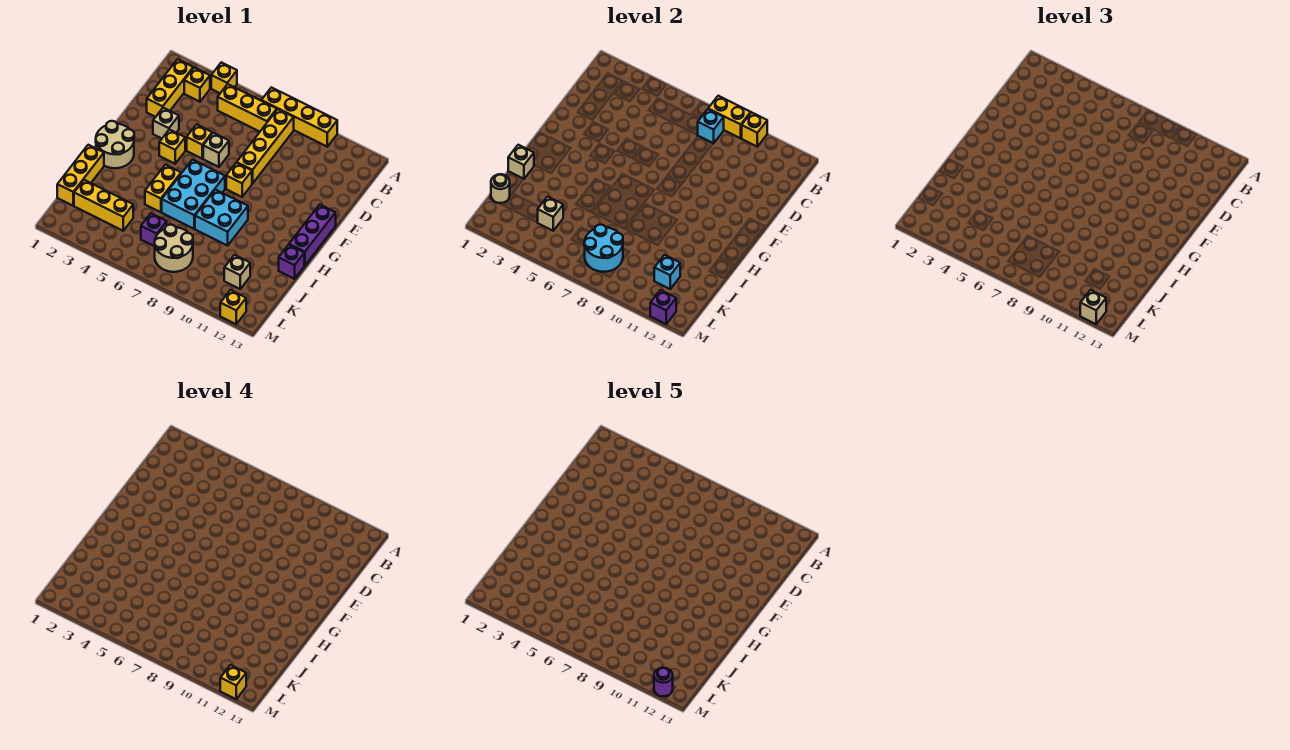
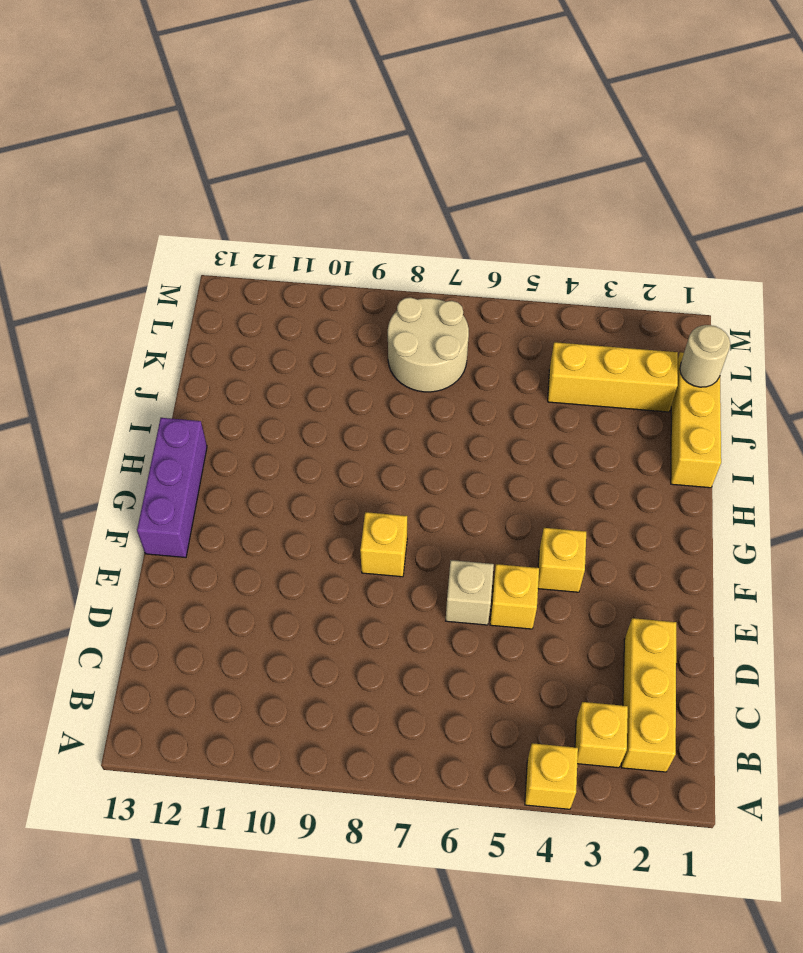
none -> yellow 1x4 brick [261,87,337,147]
none -> yellow 1x3 brick [218,84,277,132]
none -> yellow 1x4 brick [237,109,294,184]
none -> tan 1x1 brick [153,108,179,138]

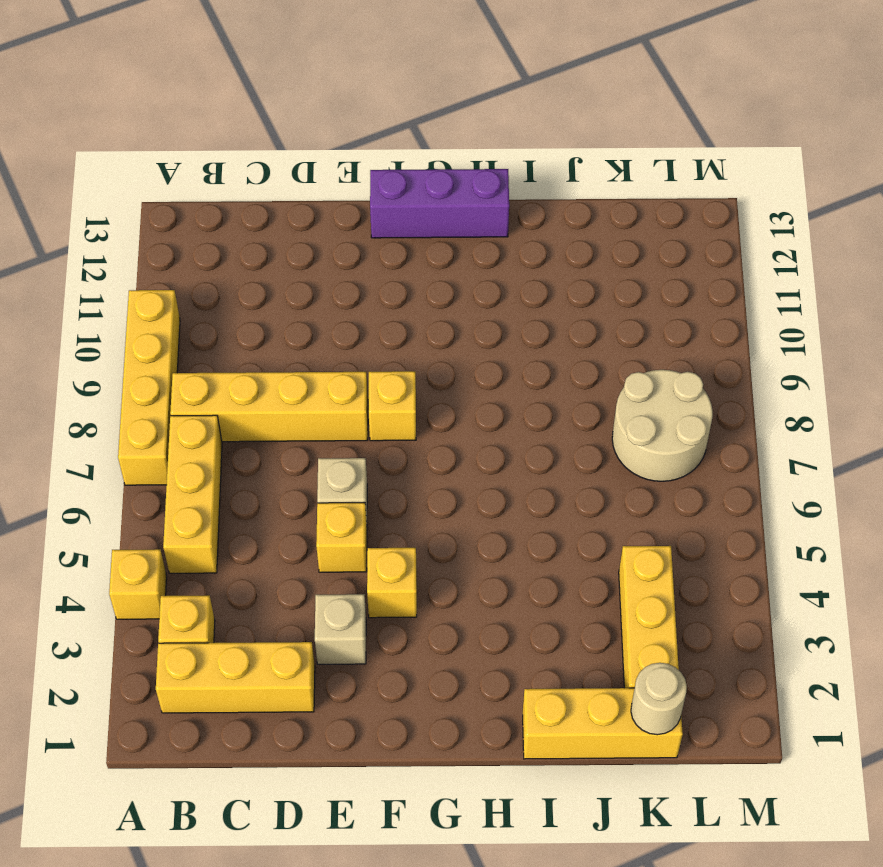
none -> tan 2x2 round brick [96,121,134,168]
none -> cyan 2x3 brick [162,160,225,229]
none -> yellow 1x2 brick [145,165,181,212]
none -> cyan 2x2 brick [195,190,248,246]

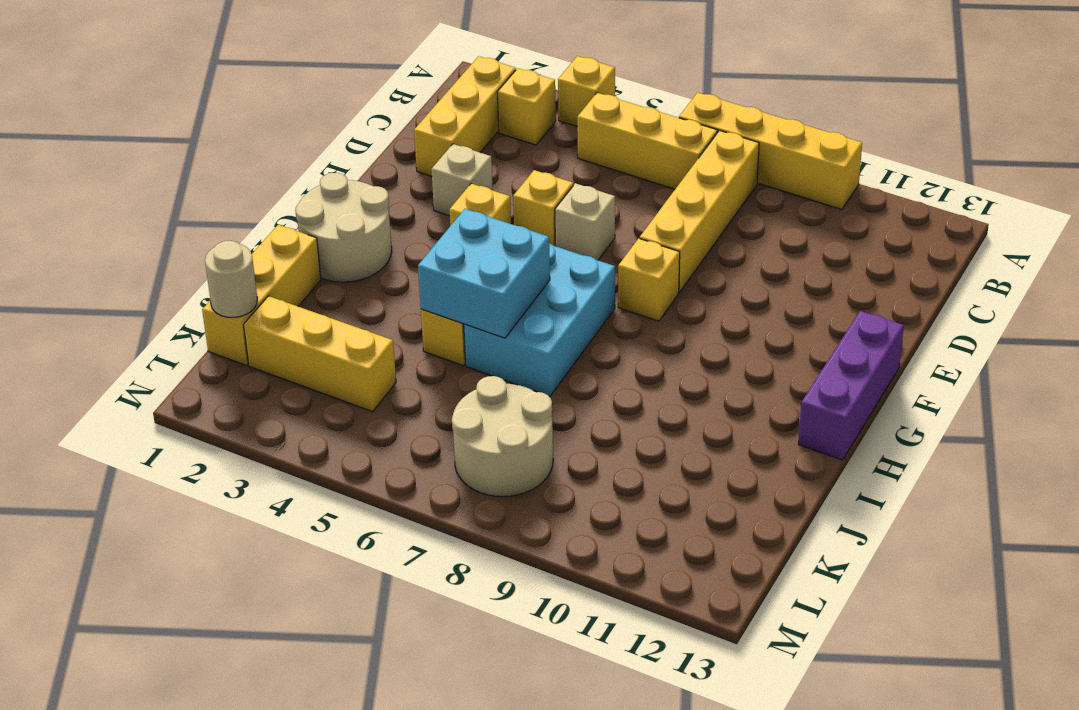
cyan 2x2 brick [418,209,550,338] -> cyan 2x2 brick moved to [195,190,248,246]
none -> purple 1x1 brick [279,245,304,279]
none -> purple 1x1 brick [141,213,167,246]
none -> tan 1x1 brick [224,255,250,289]
none -> yellow 1x1 brick [220,290,246,324]

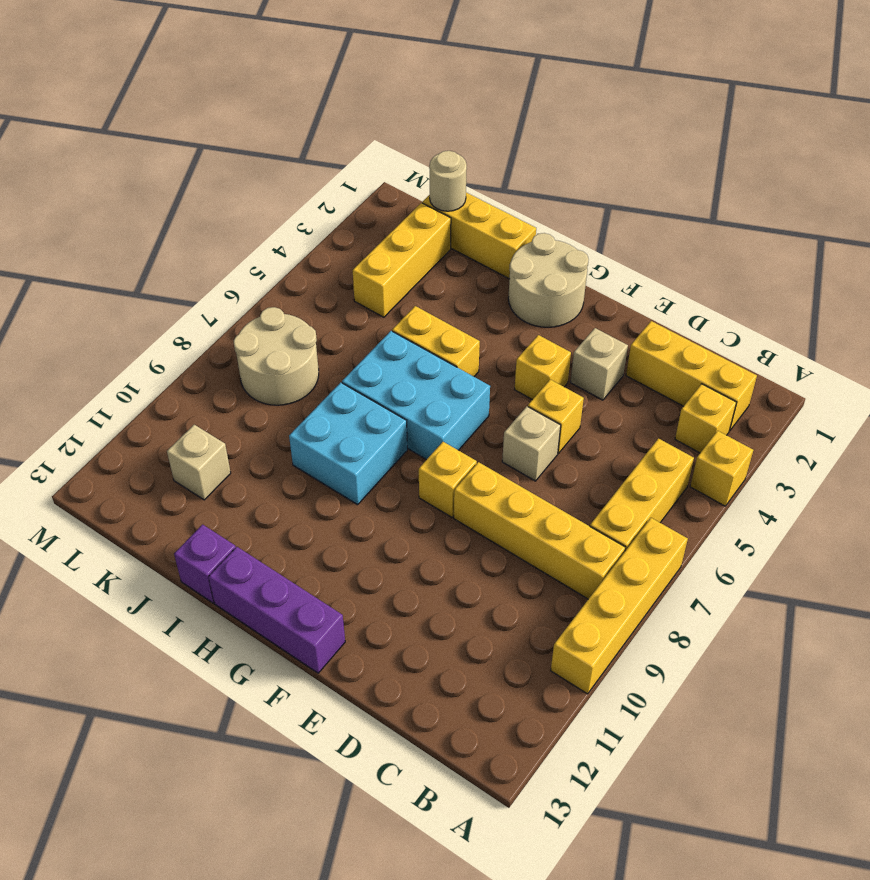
none -> purple 1x1 brick [141,213,167,246]
none -> yellow 1x1 brick [220,290,246,324]
none -> yellow 1x2 brick [708,96,751,138]
none -> yellow 1x1 brick [742,112,767,147]

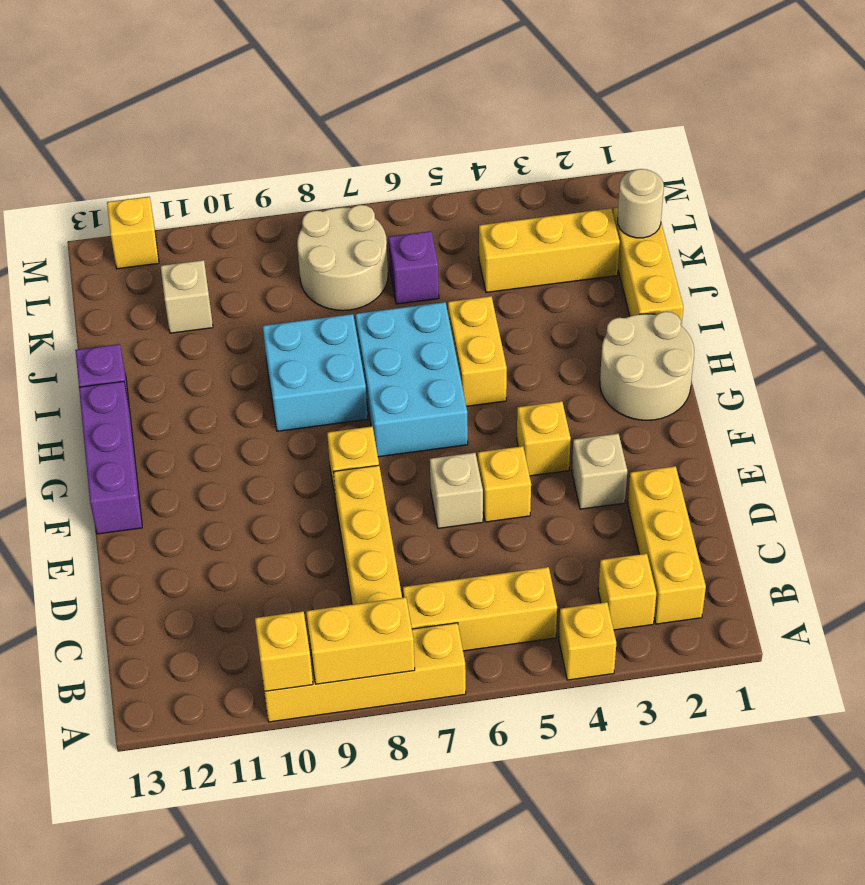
none -> cyan 1x1 brick [698,109,724,143]
none -> tan 1x1 brick [508,145,534,179]
none -> tan 1x1 brick [538,197,563,231]
none -> cyan 2x2 round brick [584,225,623,272]

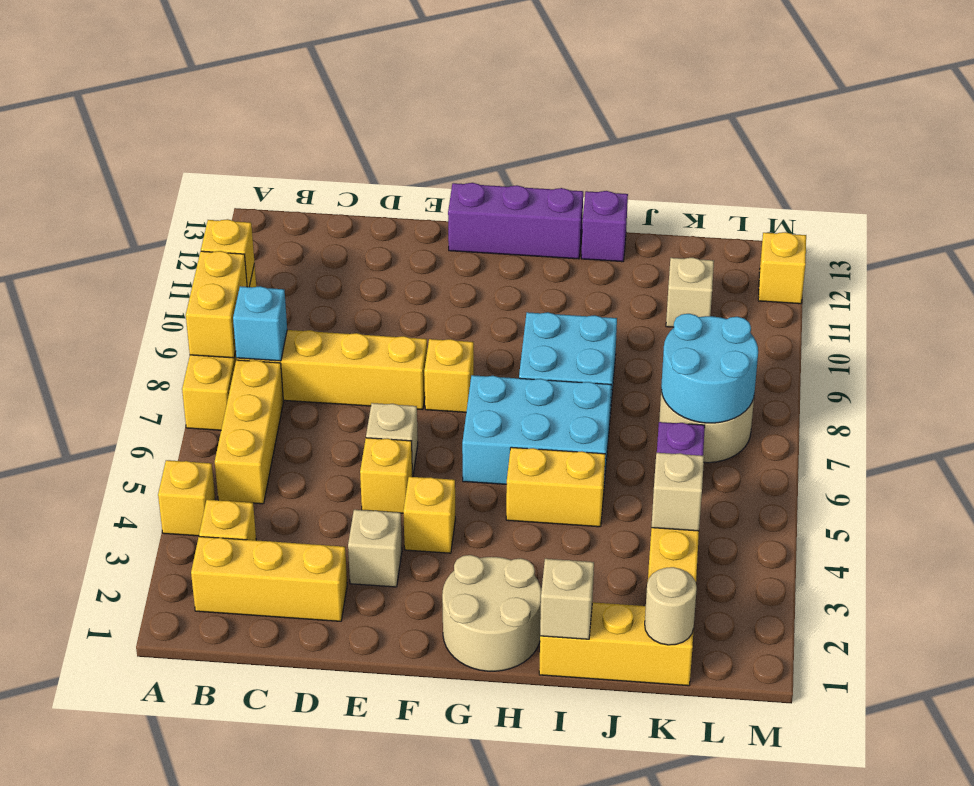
none -> cyan 1x1 brick [654,255,680,289]
none -> purple 1x1 brick [650,290,676,324]
none -> tan 1x1 brick [1080,290,1106,324]
none -> yellow 1x1 brick [220,665,246,699]

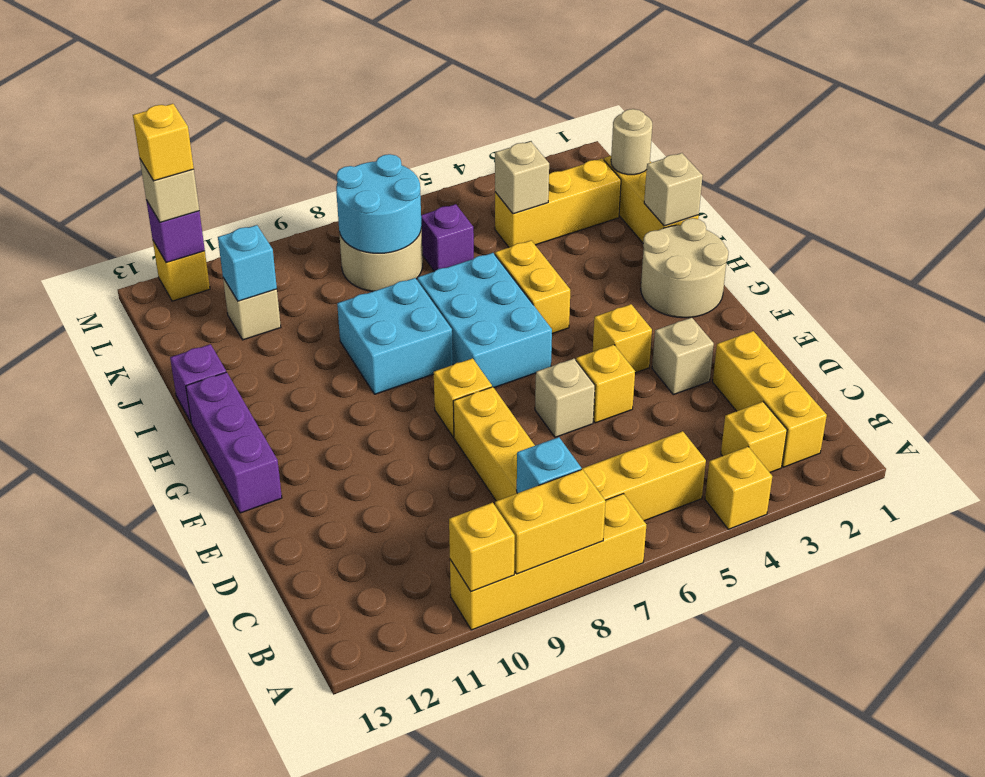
none -> purple 1x1 round brick [654,668,673,697]

